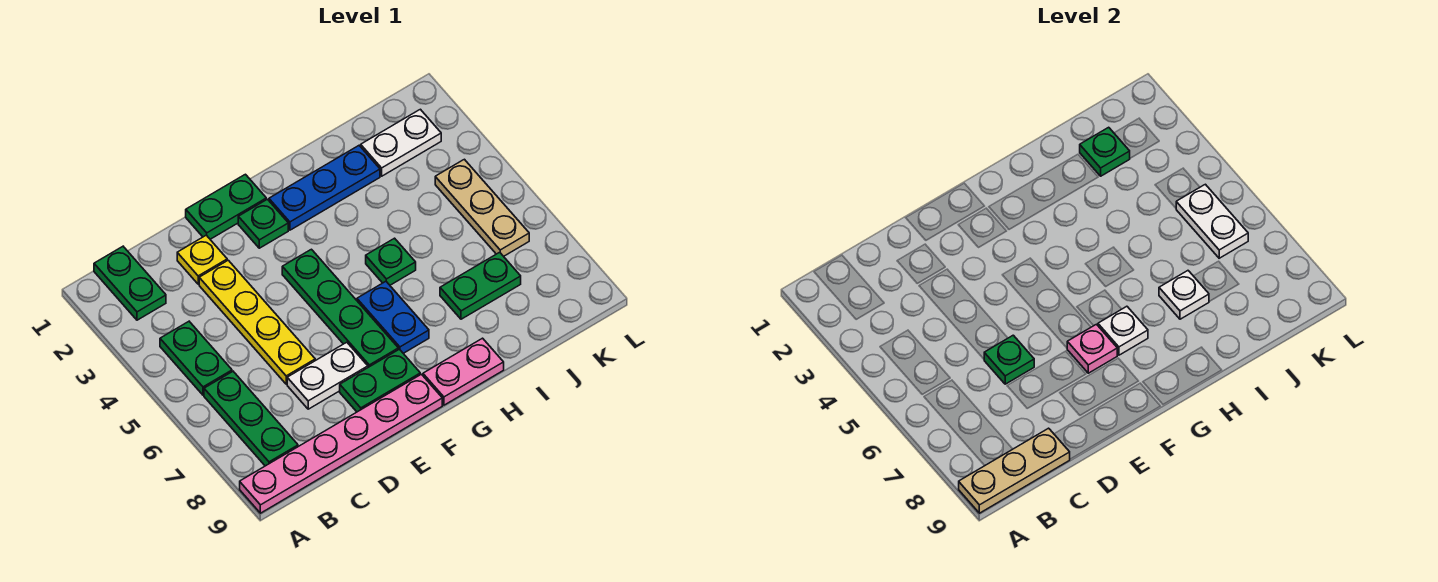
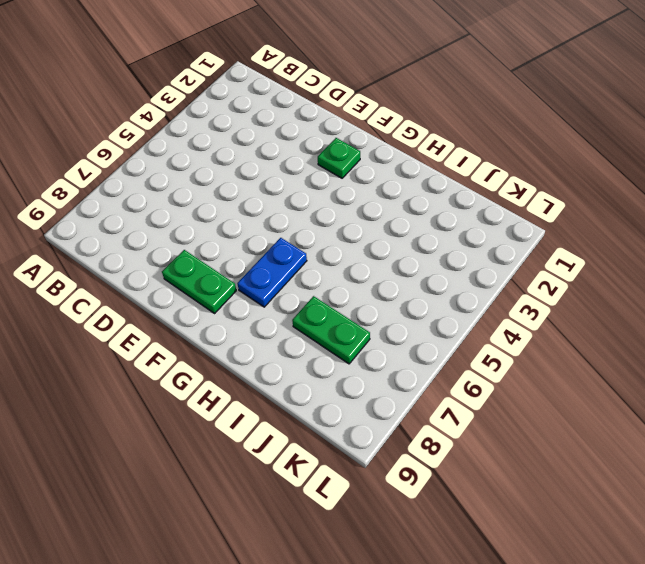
none -> pink 1x6 plate [240,374,442,513]
none -> green 1x2 plate [94,246,166,320]
none -> green 1x2 plate [160,321,232,395]

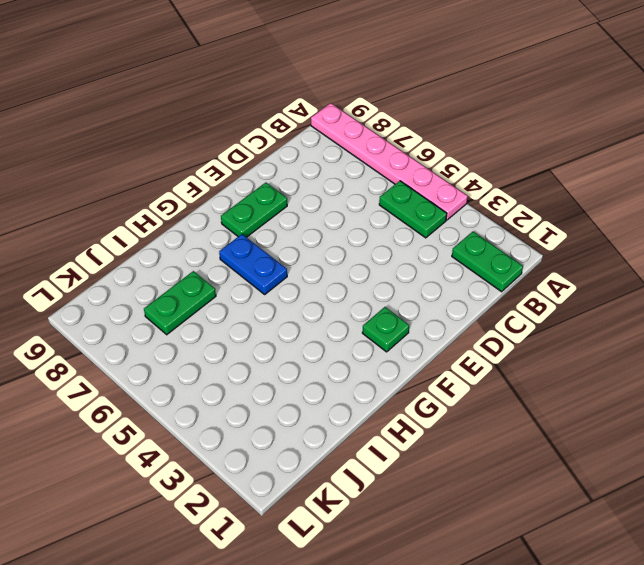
pink 1x6 plate [311,103,468,220] -> pink 1x6 plate turned to [240,374,442,513]
none -> green 1x3 plate [204,371,298,466]
none -> yellow 1x1 plate [177,235,227,284]
none -> yellow 1x4 plate [199,260,315,384]

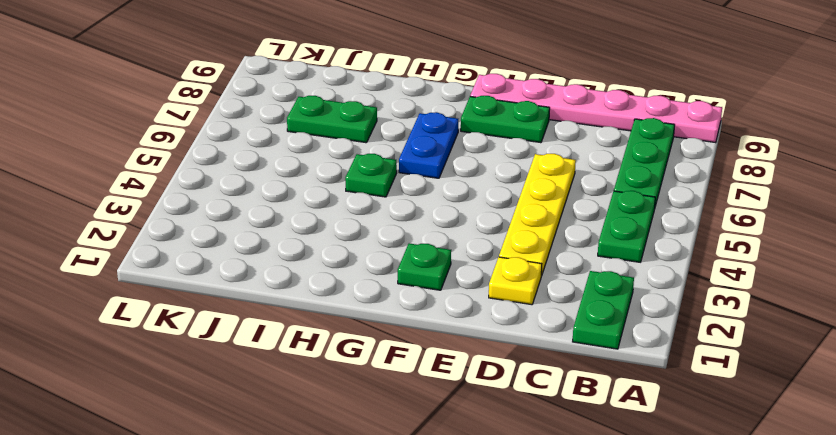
none -> white 1x2 plate [287,342,368,409]
none -> green 1x2 plate [186,174,266,239]
none -> green 1x4 plate [282,249,398,367]

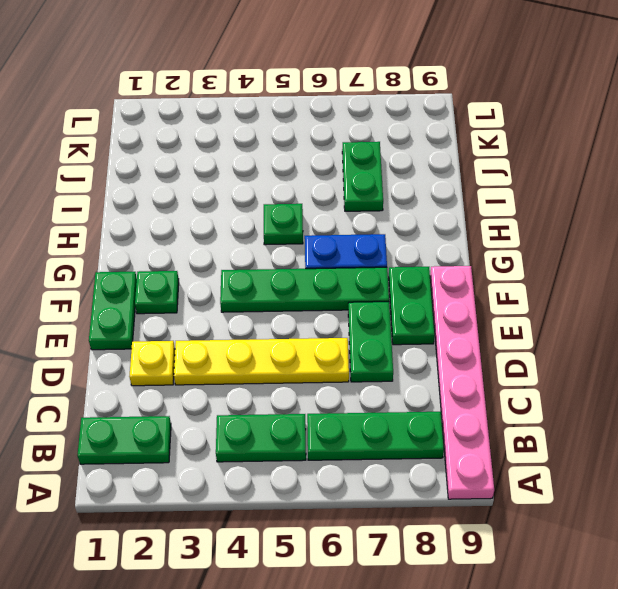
green 1x2 plate [348,302,393,382] -> white 1x2 plate [287,342,368,409]
none -> blue 1x3 plate [269,146,380,230]
none -> pink 1x2 plate [423,338,504,405]
none -> white 1x2 plate [361,109,441,176]

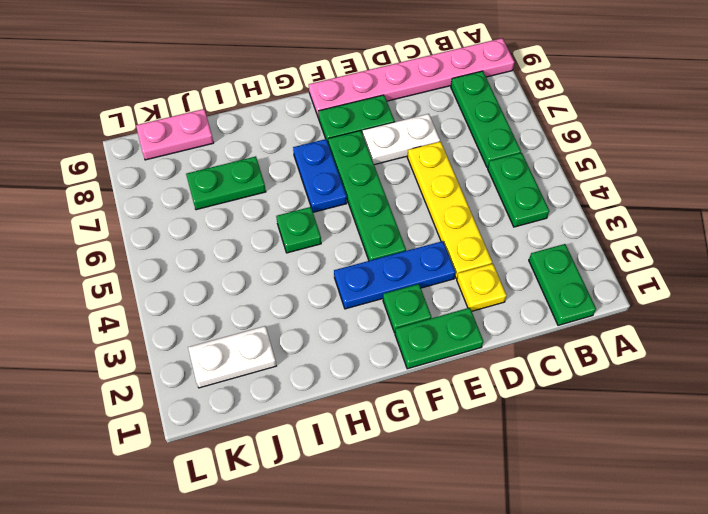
blue 1x3 plate [334,241,456,309] -> blue 1x3 plate moved to [269,146,380,230]
pink 1x2 plate [136,109,214,160] -> pink 1x2 plate moved to [423,338,504,405]
none -> tan 1x3 plate [435,159,529,256]
none -> tan 1x3 plate [959,428,1070,513]
none -> green 1x1 plate [984,335,1034,384]

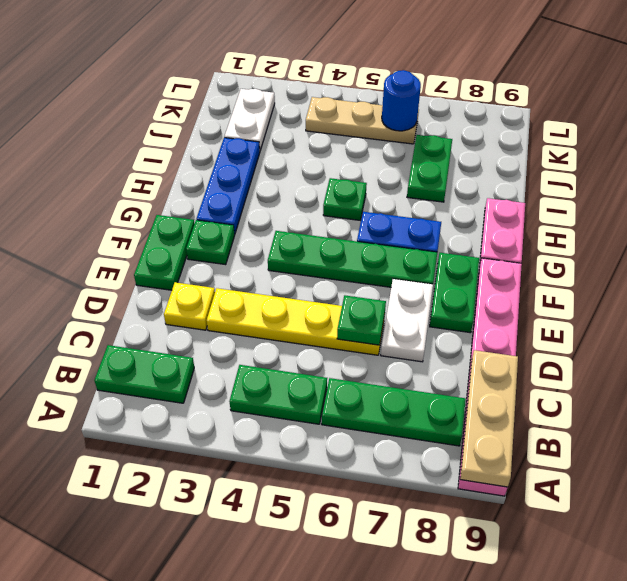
blue 1x1 round brick [382,70,421,131] -> white 1x2 plate [1176,184,1248,258]
none -> pink 1x1 plate [1067,324,1117,373]
none -> white 1x1 plate [1098,306,1148,355]
none -> white 1x1 plate [1159,271,1209,319]

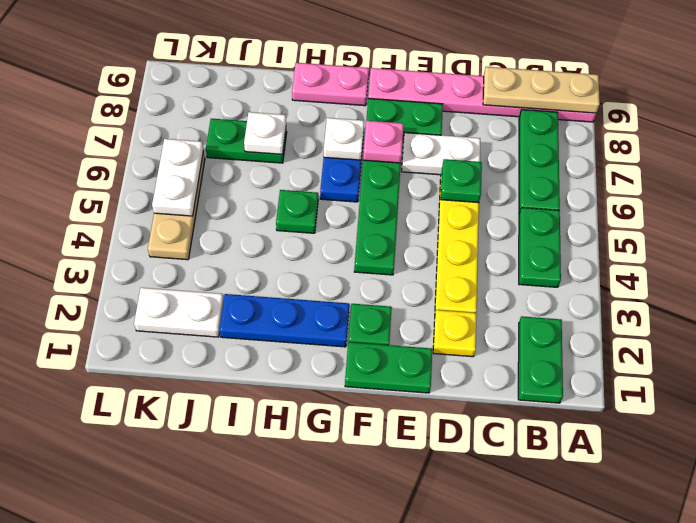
none -> green 1x1 plate [1080,127,1130,176]

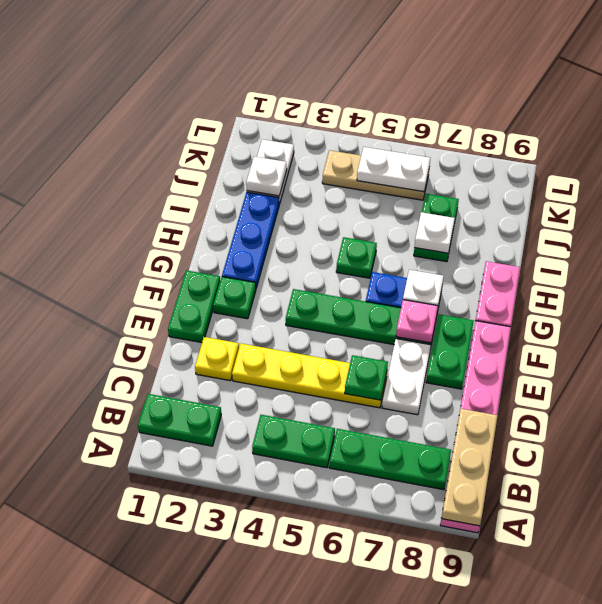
white 1x1 plate [246,157,287,196] -> green 1x1 plate [1080,127,1130,176]

